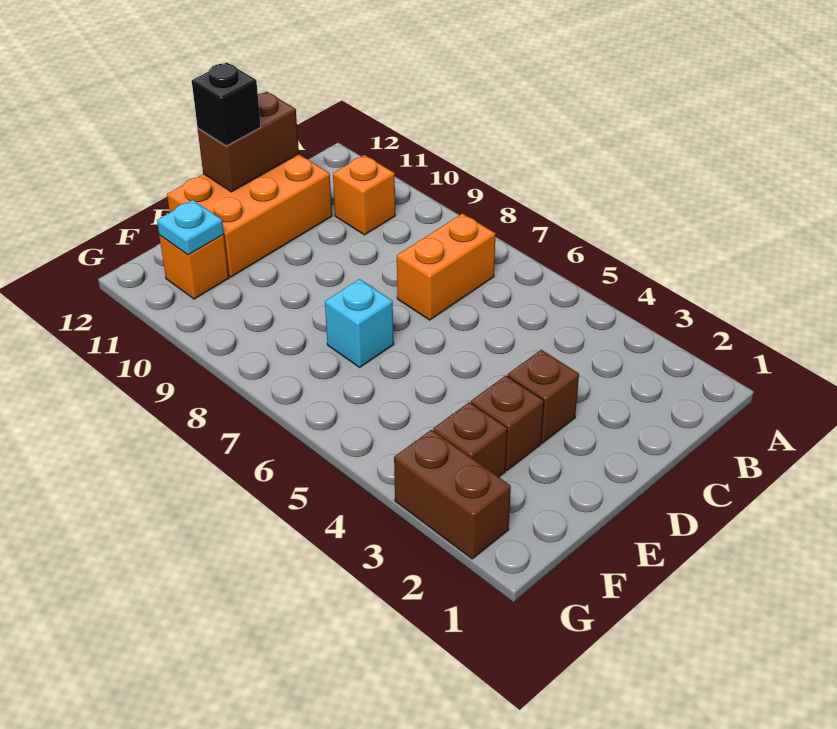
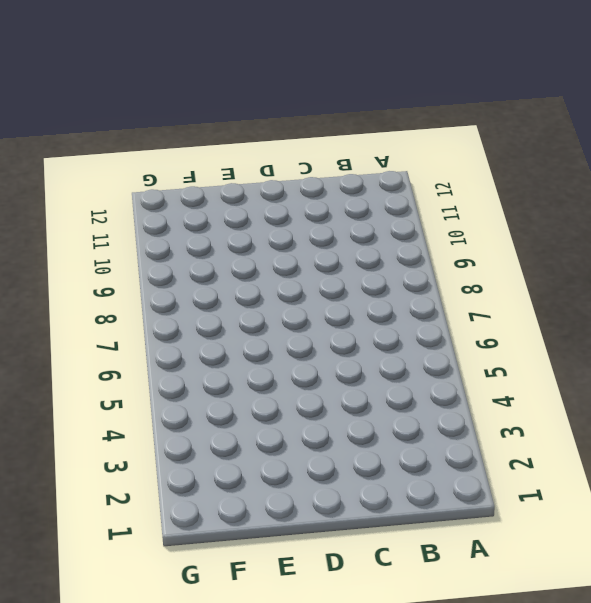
none -> orange 1x2 brick [397,214,496,320]
none -> orange 1x1 brick [333,155,395,235]
none -> orange 2x3 brick [167,154,332,277]

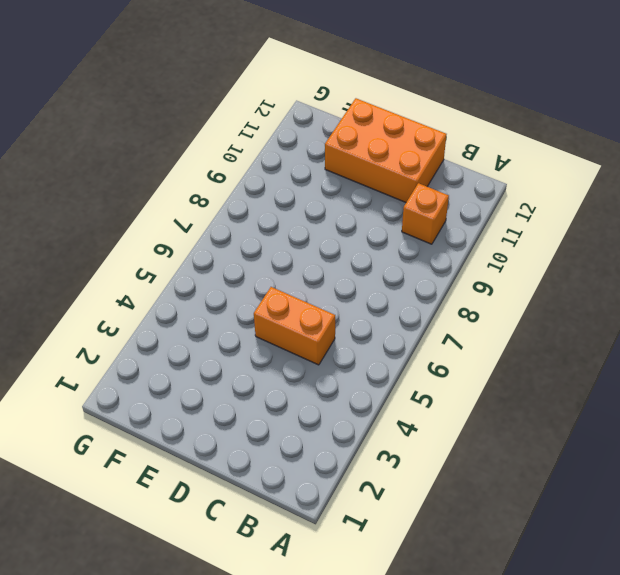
orange 1x2 brick [254,287,335,365] -> orange 1x2 brick moved to [397,214,496,320]
none -> brown 1x1 brick [508,350,579,443]
none -> brown 1x1 brick [471,376,544,471]
none -> cyan 1x1 brick [325,279,394,367]

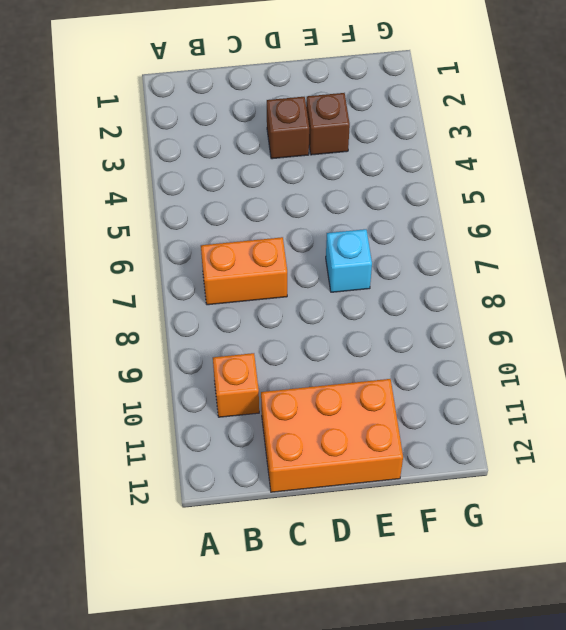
none -> brown 1x1 brick [433,402,507,477]
none -> orange 1x1 brick [159,234,229,299]
none -> brown 1x2 brick [394,430,511,559]

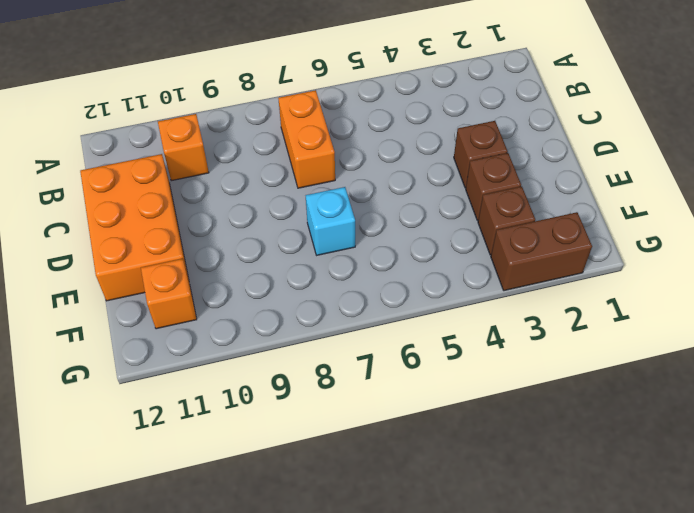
none -> brown 1x2 brick [198,92,299,192]
none -> cyan 1x1 plate [157,200,224,255]
none -> black 1x1 brick [192,62,261,146]

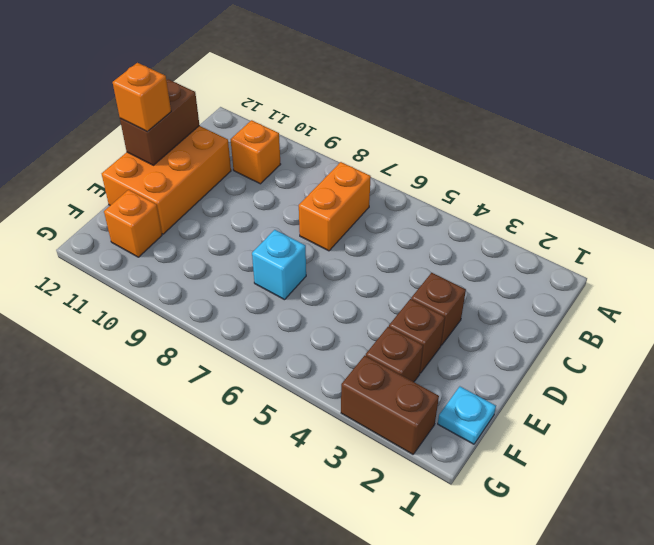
orange 1x1 brick [113,63,171,132] -> black 1x1 brick [192,62,261,146]
cyan 1x1 plate [438,387,496,444] -> cyan 1x1 plate moved to [157,200,224,255]

